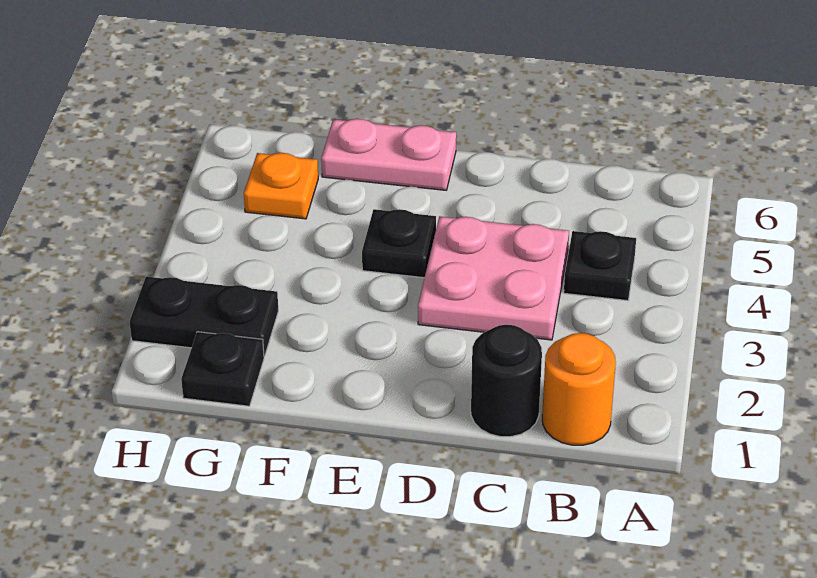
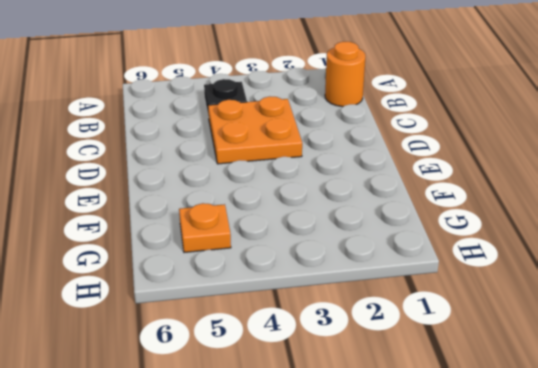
orange 2x2 plate [208,97,302,164] -> pink 2x2 plate [418,216,569,340]
none -> black 1x1 round brick [471,325,542,437]
none -> black 1x1 plate [362,209,436,278]

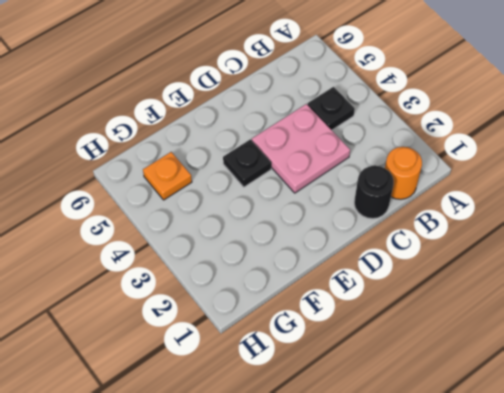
none -> pink 1x2 plate [321,119,456,190]
none -> black 1x1 plate [181,332,264,406]

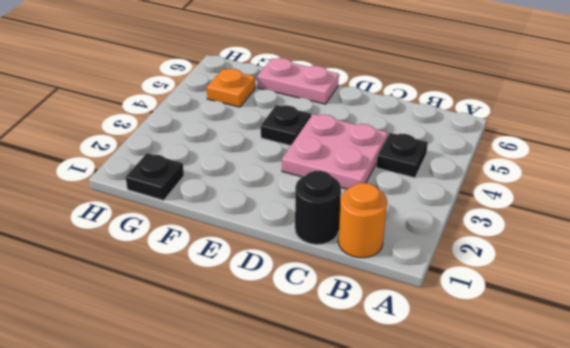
none -> black 1x2 plate [129,277,278,356]

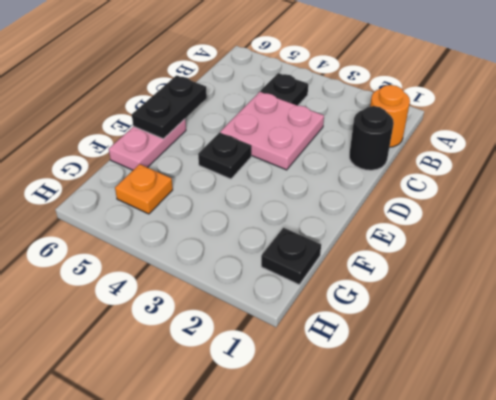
black 1x2 plate [132,75,207,139] -> black 1x2 plate moved to [129,277,278,356]

